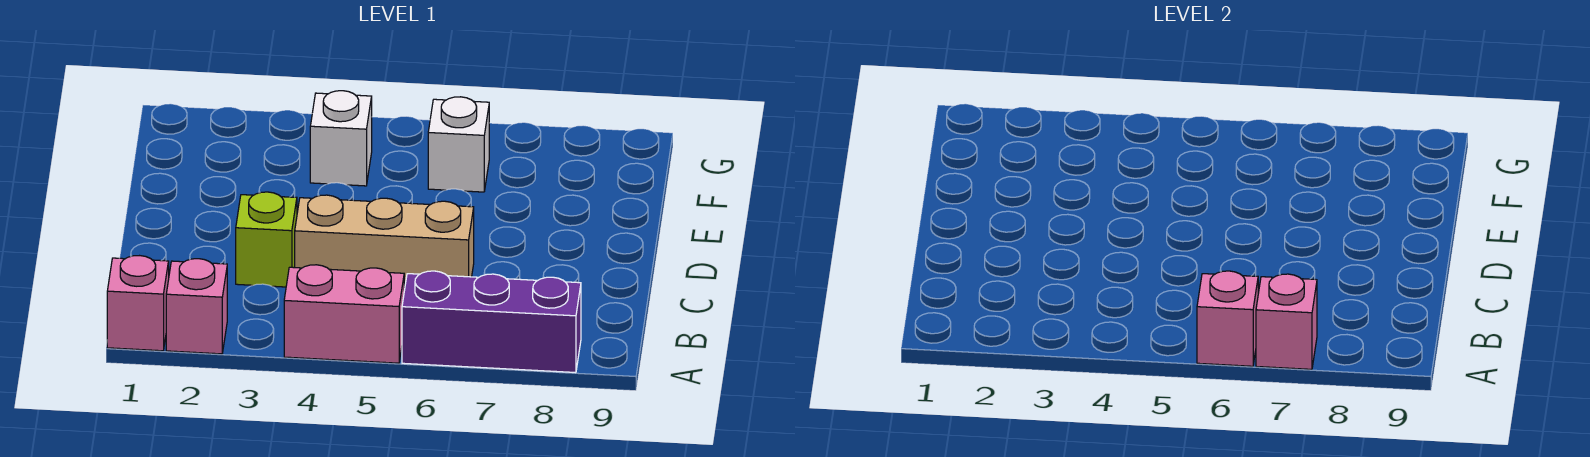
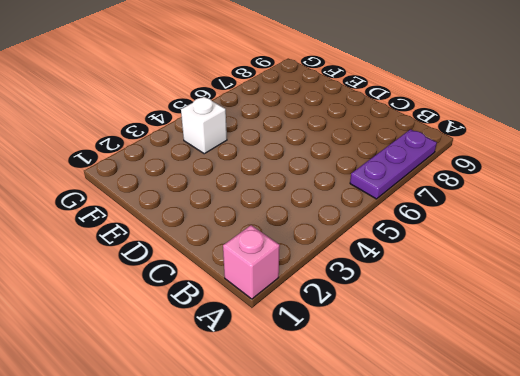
purple 1x3 plate [350,129,437,199] -> purple 1x3 brick [402,271,581,373]
none -> pink 1x1 brick [166,259,227,354]
none -> pink 1x2 brick [284,265,404,363]

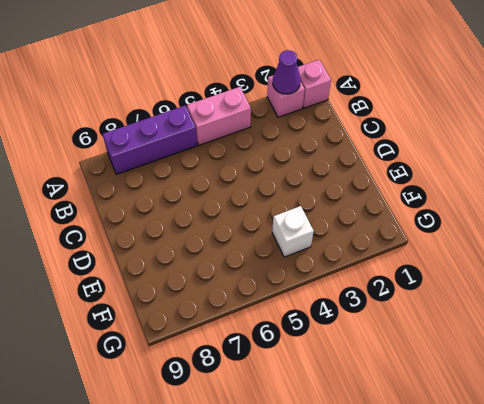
purple 1x1 cone [273,50,301,94] -> none
none -> lime 1x1 brick [236,192,297,287]
none -> tan 1x3 brick [295,195,474,290]

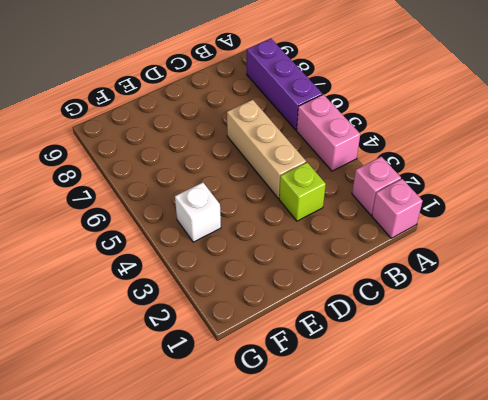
none -> white 1x1 brick [428,97,489,192]
none -> pink 1x1 brick [1197,271,1258,366]

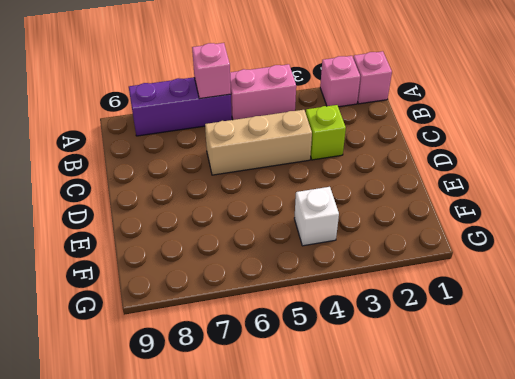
none -> white 1x1 brick [428,97,489,192]
none -> pink 1x1 brick [1256,274,1317,369]

